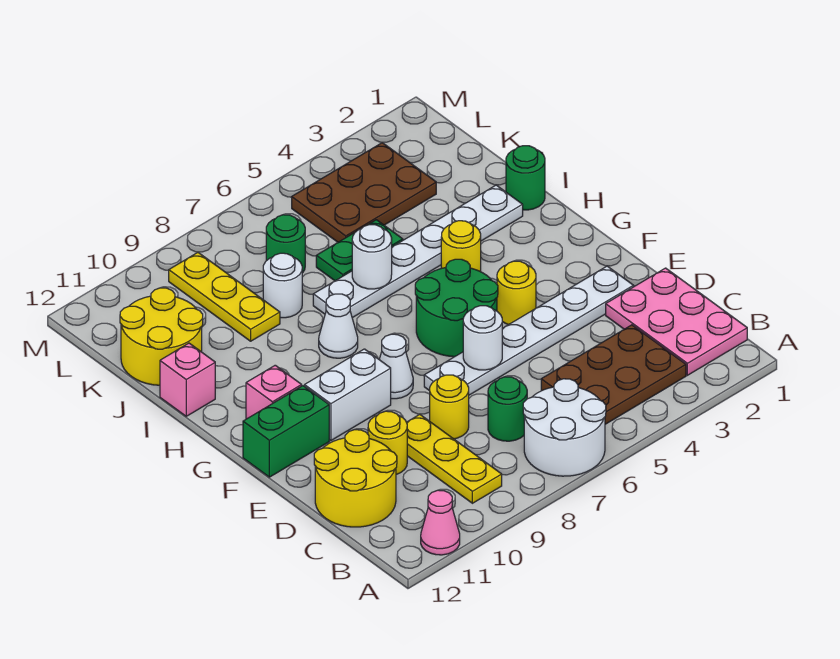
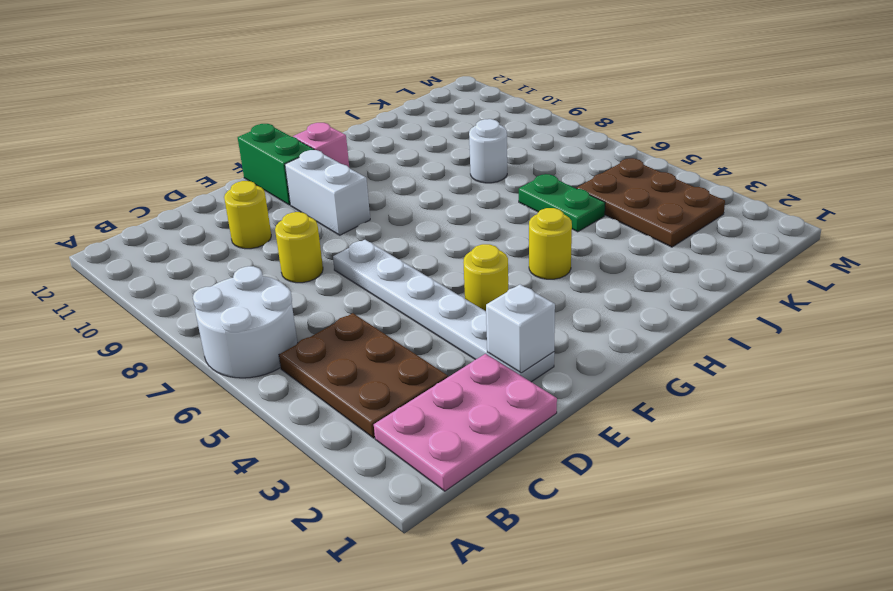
white 1x1 brick [486,285,555,373] -> none
none -> pink 1x1 cone [421,490,460,555]
none -> yellow 1x3 plate [406,414,502,503]
none -> green 1x1 round brick [488,377,527,441]

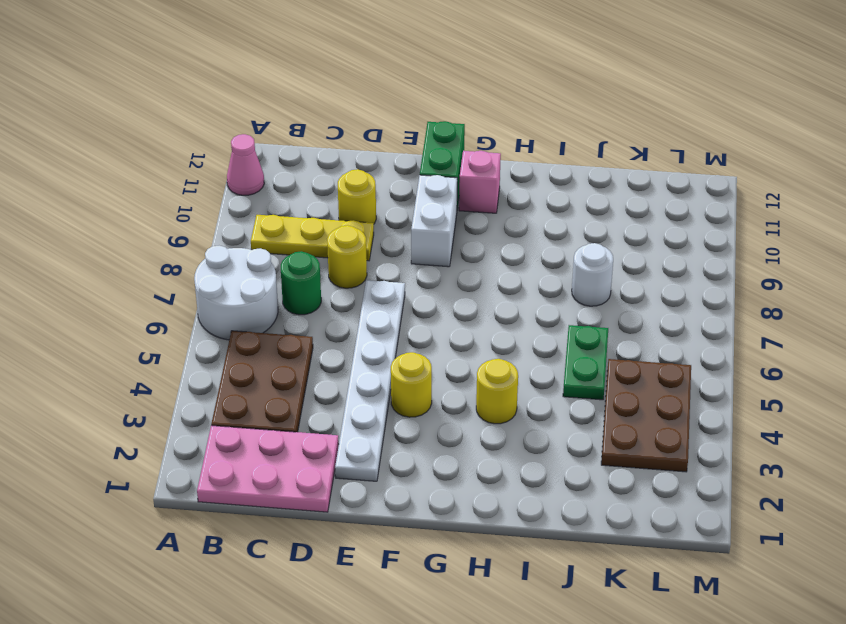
none -> yellow 2x2 round brick [314,430,397,527]
none -> green 2x2 round brick [415,259,498,357]
none -> white 1x1 cone [379,334,413,399]

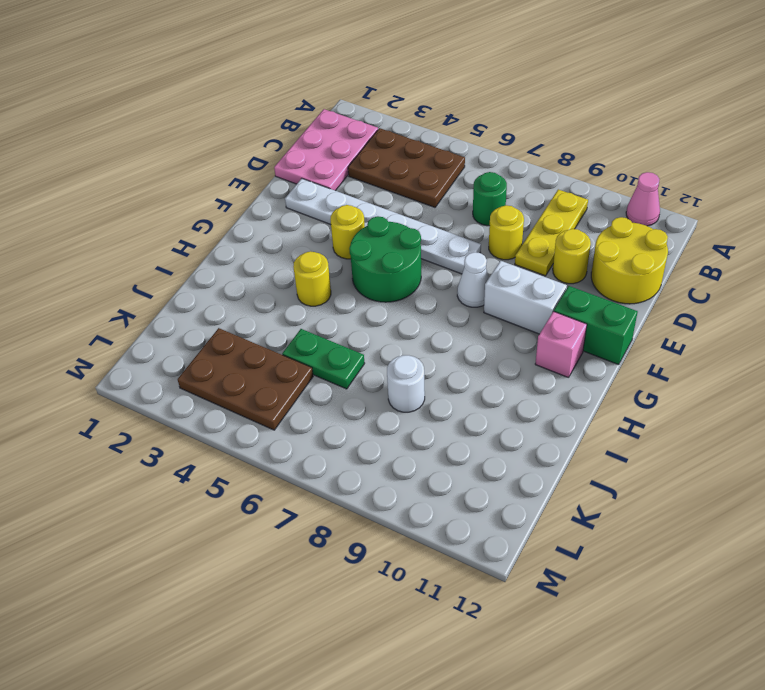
none -> white 2x2 round brick [523,379,606,476]
none -> white 1x1 cone [319,294,358,358]
none -> green 1x1 round brick [506,146,545,210]

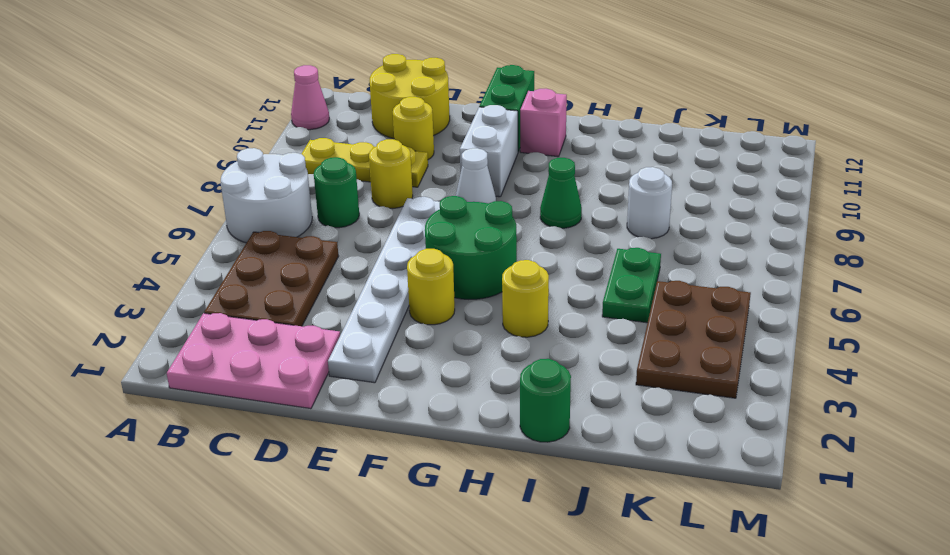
green 1x1 cone [540,158,582,228] -> white 1x1 cone [319,294,358,358]
none -> white 1x6 plate [313,185,523,318]
none -> pink 1x1 brick [160,343,215,416]
none -> yellow 1x3 plate [169,253,280,341]

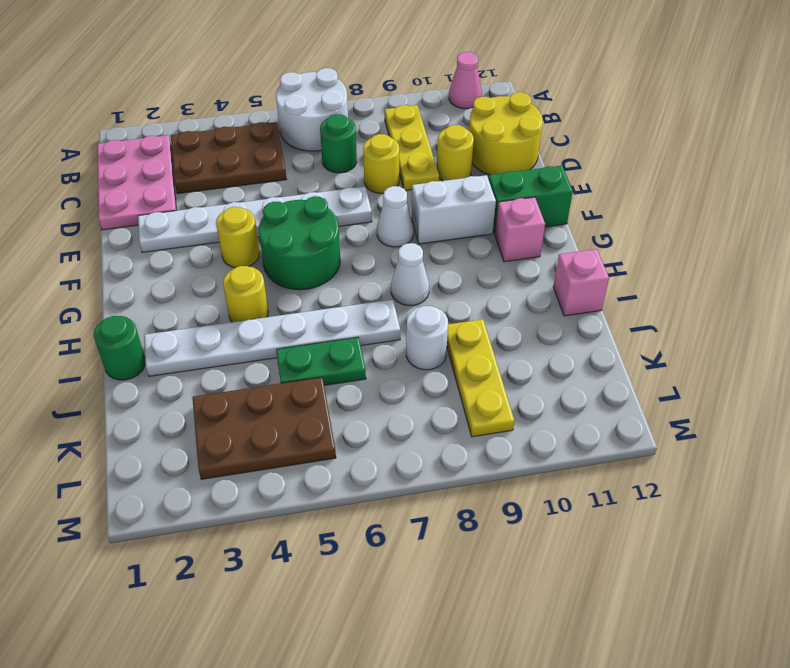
none -> yellow 2x2 round brick [120,288,203,385]
none -> green 1x1 round brick [266,215,305,273]
none -> white 1x1 round brick [463,306,502,370]

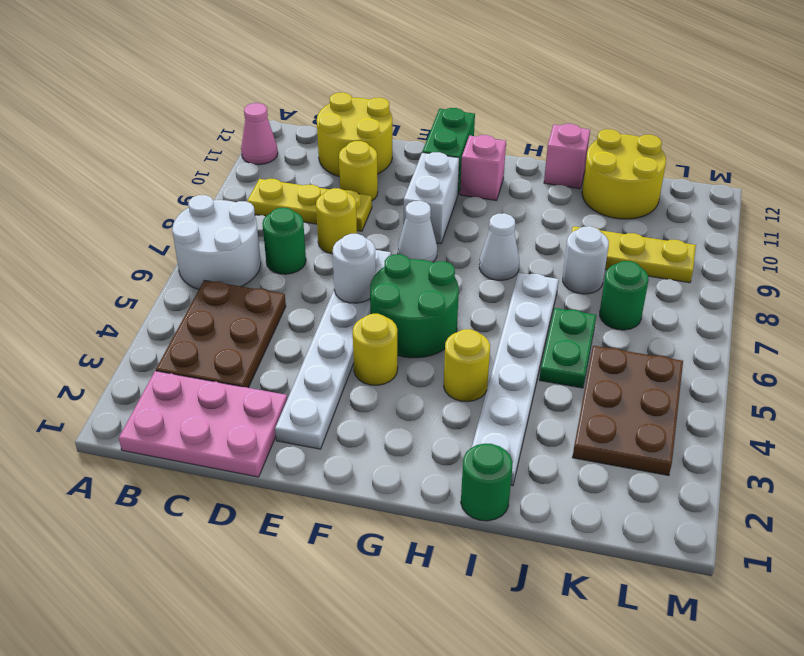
none -> white 1x1 round brick [352,225,392,289]

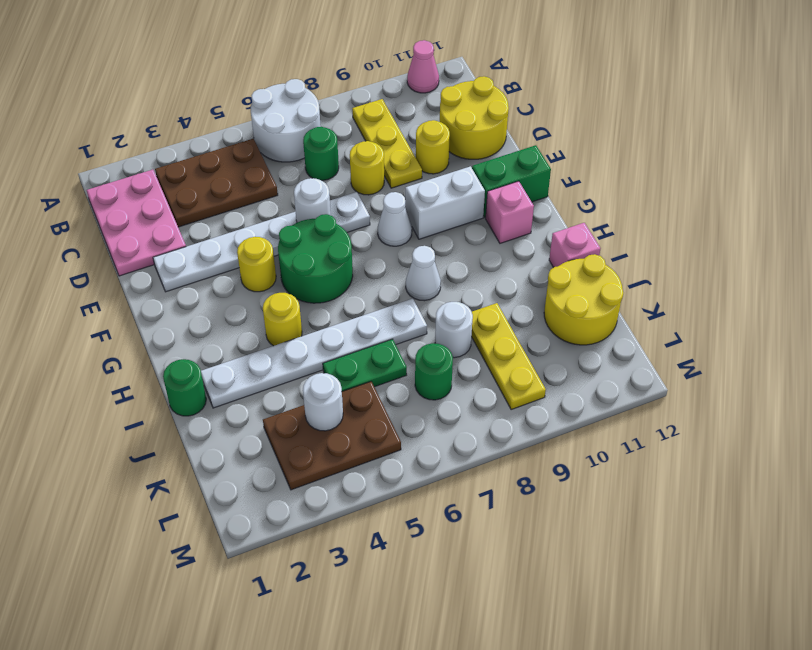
white 1x1 round brick [303,373,343,431] -> white 1x1 round brick moved to [352,225,392,289]

